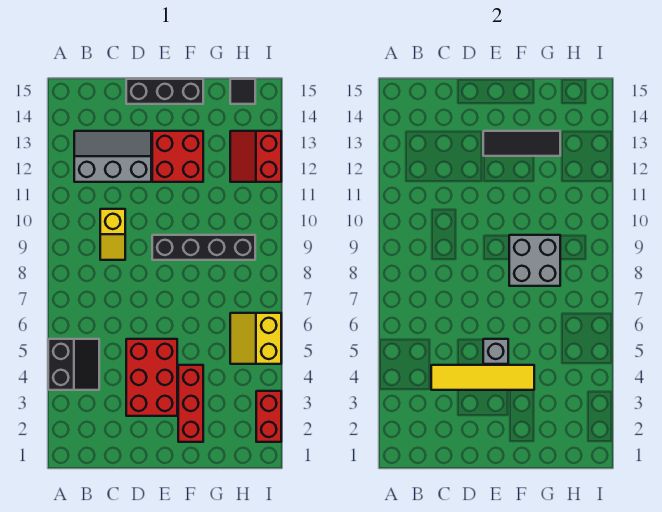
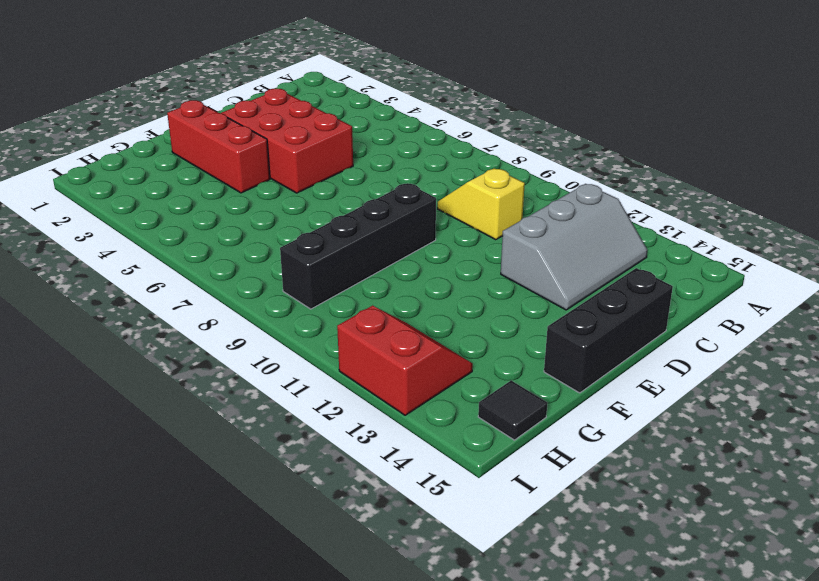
none -> black 2x2 slope [48,339,99,390]
none -> red 2x2 brick [152,131,203,182]
none -> yellow 2x2 slope [230,313,281,364]

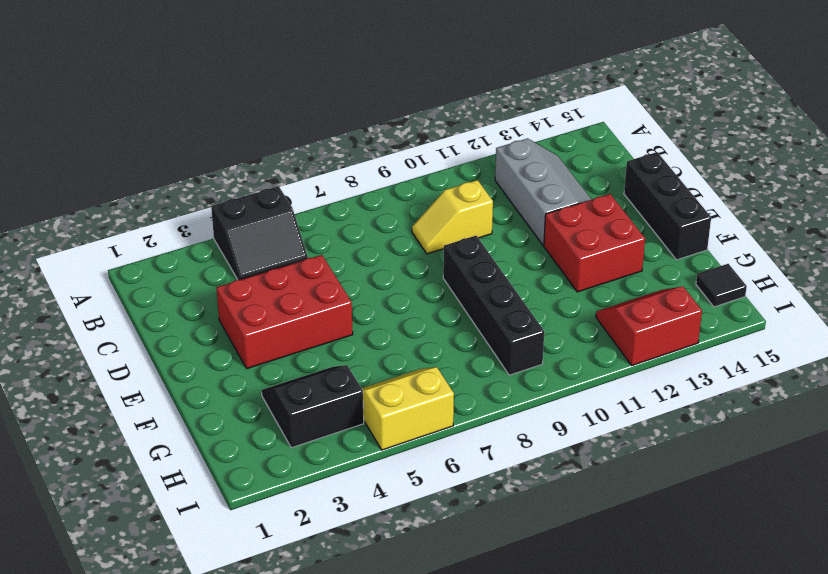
black 2x2 slope [261,365,364,448] -> none
none -> red 1x3 brick [178,365,203,442]
none -> red 1x2 brick [256,391,281,442]
none -> yellow 1x4 tile [431,365,534,390]

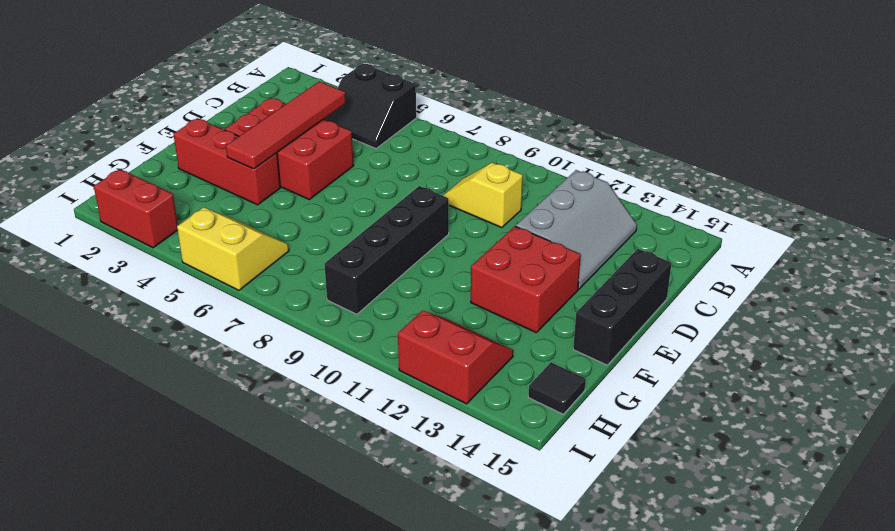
red 1x4 tile [226,81,346,169] -> yellow 1x4 tile [431,365,534,390]
none -> grey 1x1 brick [483,339,508,364]
none -> black 1x3 tile [483,131,560,156]
none -> grey 2x2 brick [509,235,560,286]

